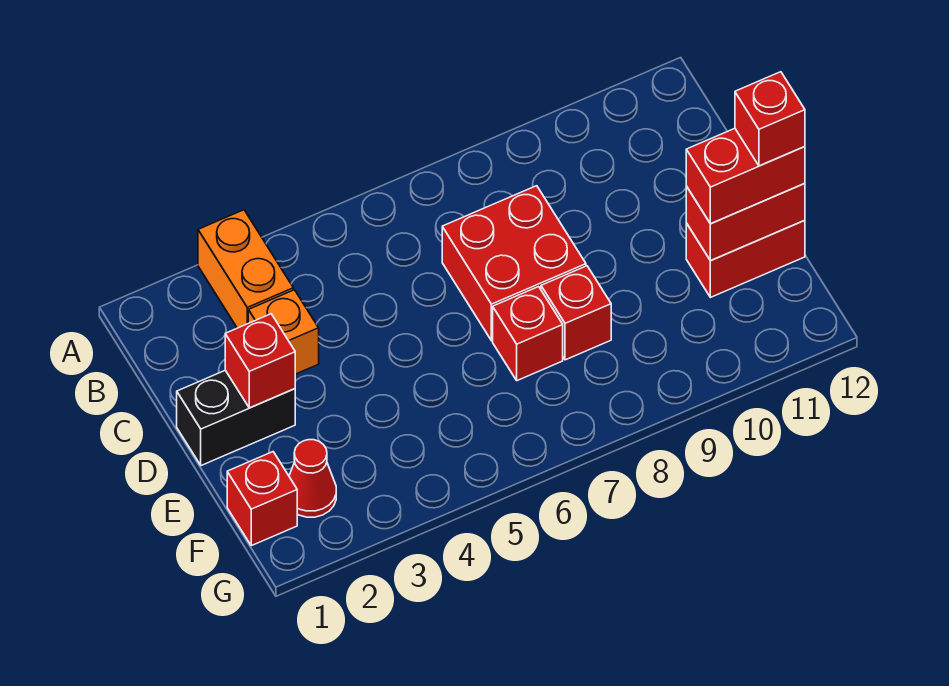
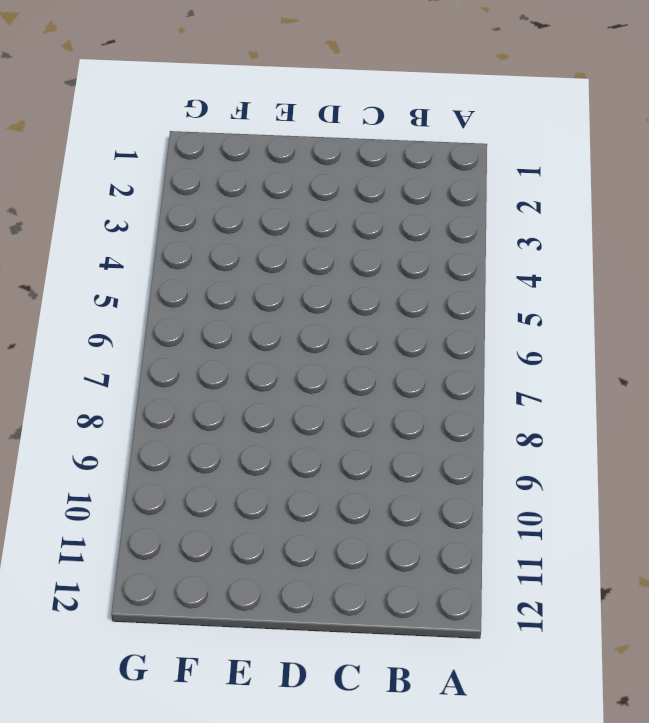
none -> orange 1x2 brick [198,210,293,328]
none -> orange 1x1 brick [248,290,319,374]
none -> red 2x2 brick [442,186,586,341]

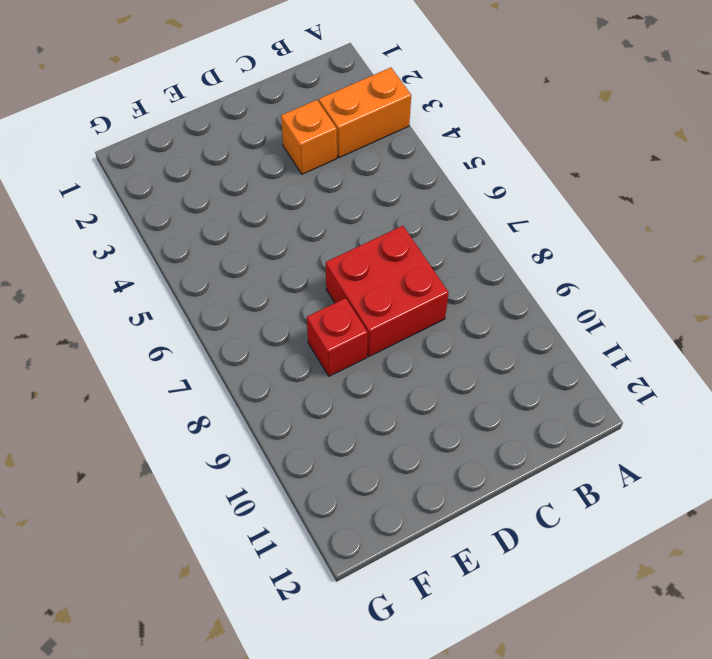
none -> black 1x2 brick [177,370,295,466]
none -> red 1x1 brick [493,287,563,381]
none -> red 1x2 brick [686,220,805,297]

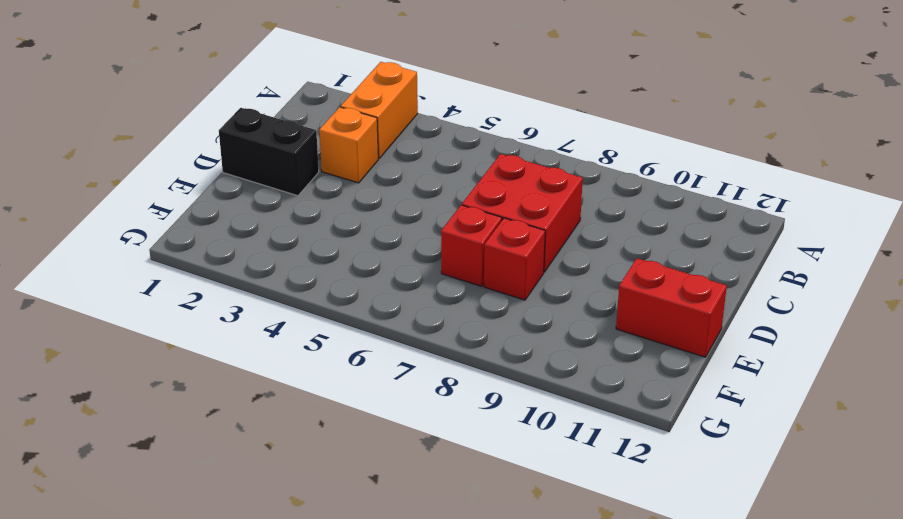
none -> red 1x1 brick [227,452,297,546]
none -> red 1x1 cone [289,440,336,517]
none -> red 1x1 brick [225,314,295,408]

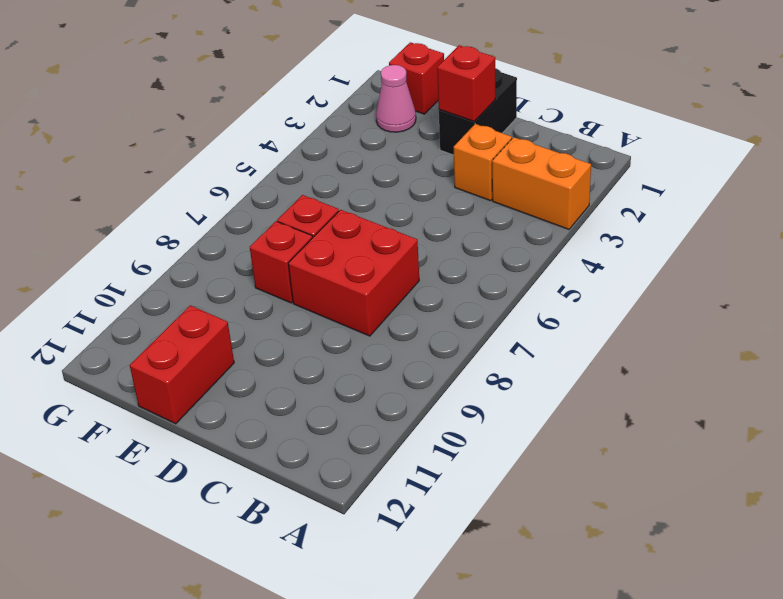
pink 1x1 cone [376,65,416,132] -> red 1x1 cone [289,440,336,517]
none -> red 1x2 brick [686,184,805,261]
none -> red 1x2 brick [686,128,805,224]
none -> red 1x1 brick [735,72,805,166]

